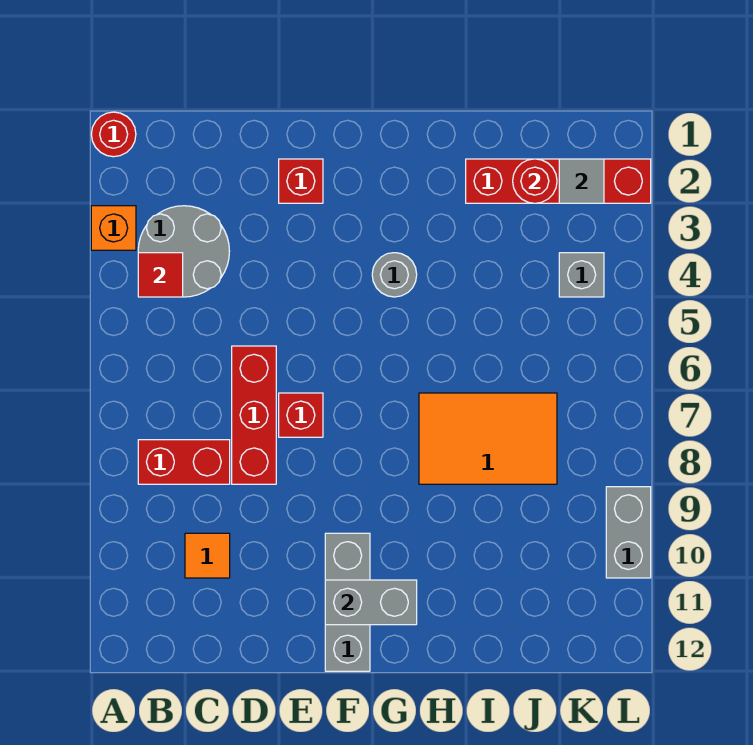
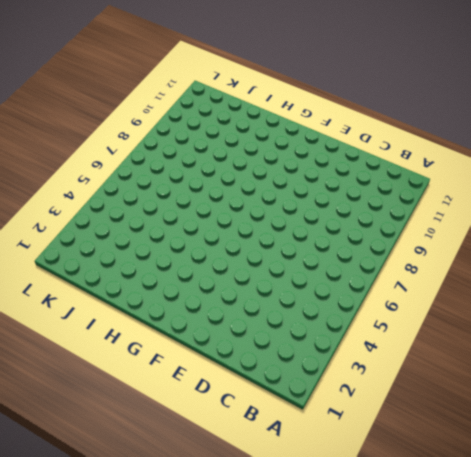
none -> red 1x1 round brick [91,112,136,157]
none -> orange 1x1 brick [91,206,136,250]
none -> grey 2x2 round brick [138,206,230,297]

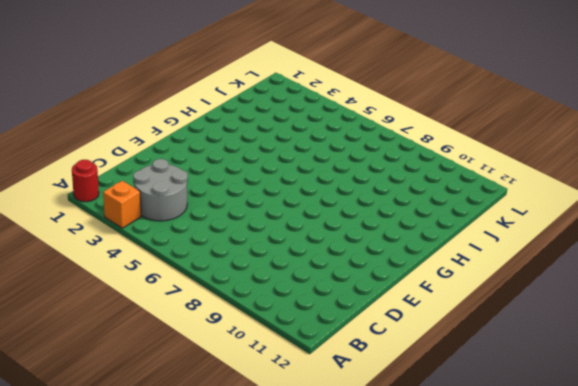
none -> red 1x2 brick [138,440,230,484]
none -> orange 1x1 tile [185,533,230,578]
none -> red 1x3 brick [232,346,276,484]

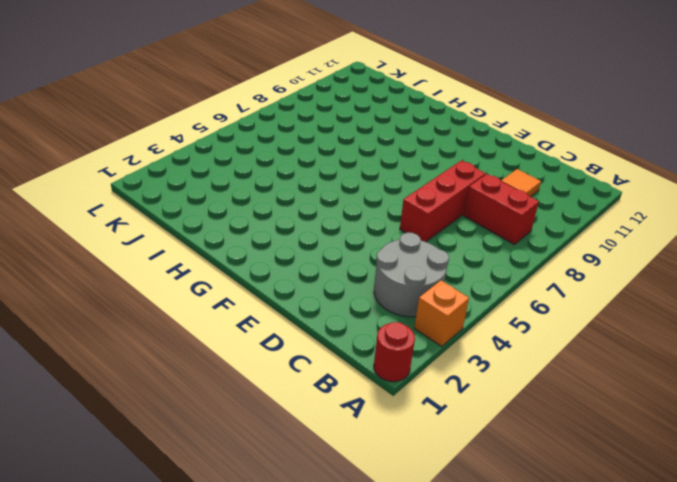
none -> red 1x1 brick [279,159,323,203]
none -> red 1x1 brick [279,393,323,437]
none -> grey 1x3 brick [325,533,370,671]

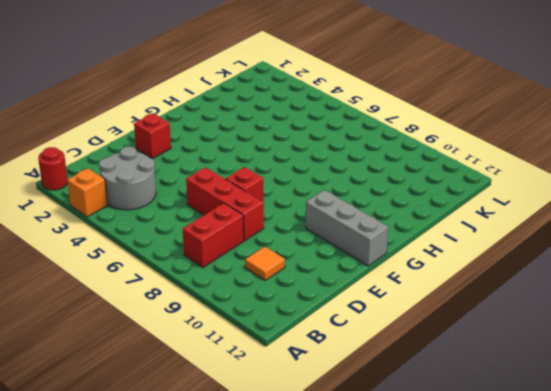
none -> grey 1x1 round brick [372,253,417,297]
none -> orange 2x3 tile [419,393,557,484]
none -> red 1x4 brick [466,159,651,203]

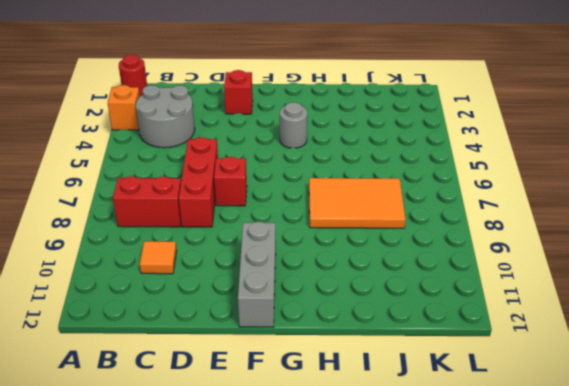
none -> red 1x4 brick [466,159,651,203]
none -> grey 1x1 brick [559,253,604,297]
none -> grey 1x2 brick [606,487,651,578]

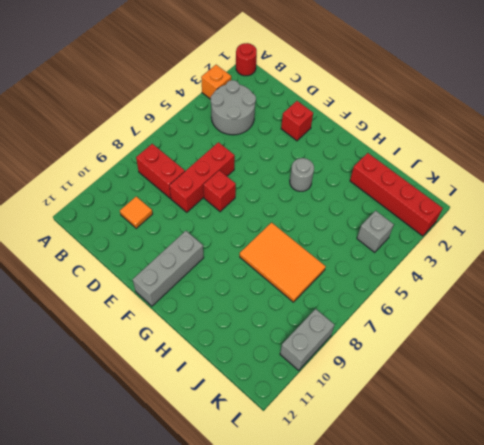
none -> red 1x1 tile [138,253,183,297]
none -> grey 1x2 brick [325,580,417,625]
none -> red 1x1 round brick [513,159,557,203]

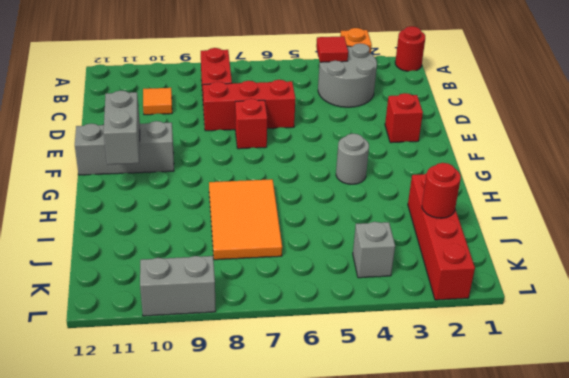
none -> grey 1x1 tile [559,159,604,203]

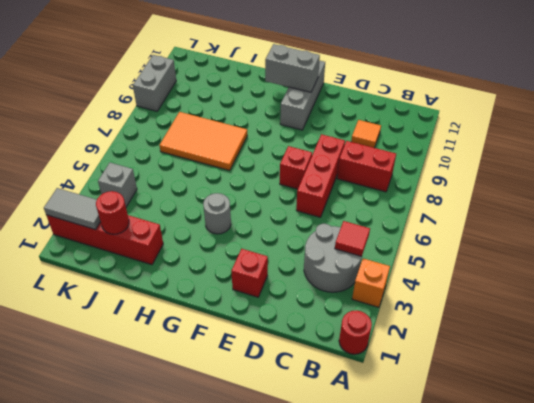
grey 1x2 tile [44,188,101,230] -> grey 1x1 tile [559,159,604,203]

